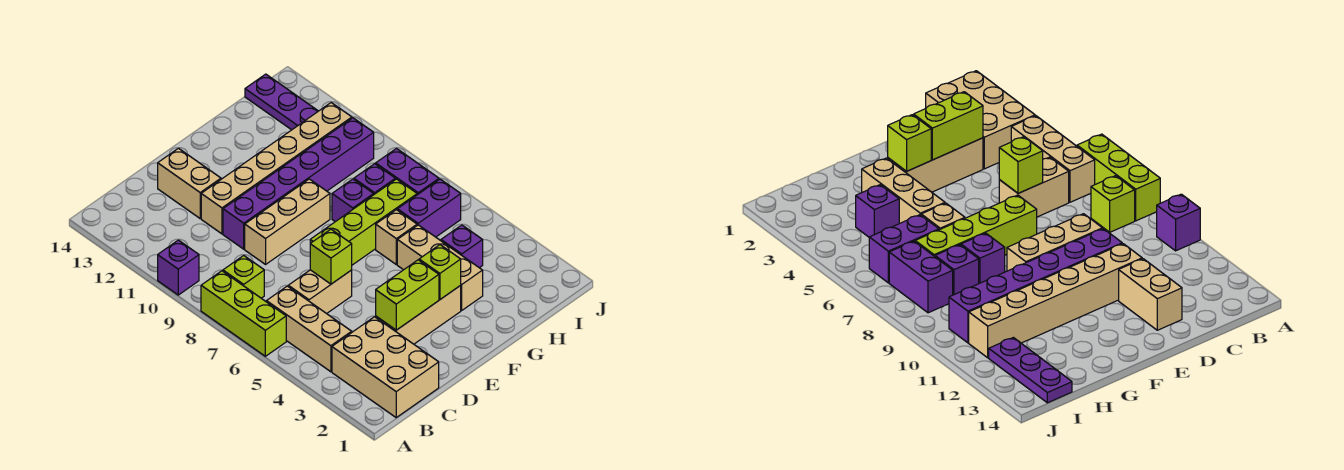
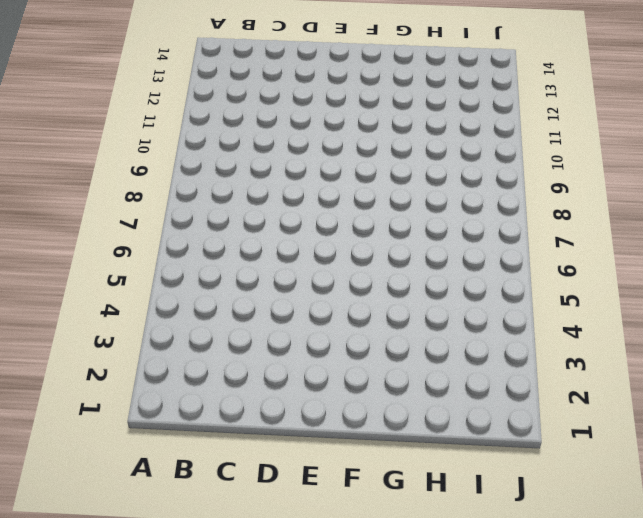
none -> lime 1x3 brick [201,271,286,356]
none -> purple 1x1 brick [158,240,199,295]
none -> tan 2x3 brick [332,317,439,417]

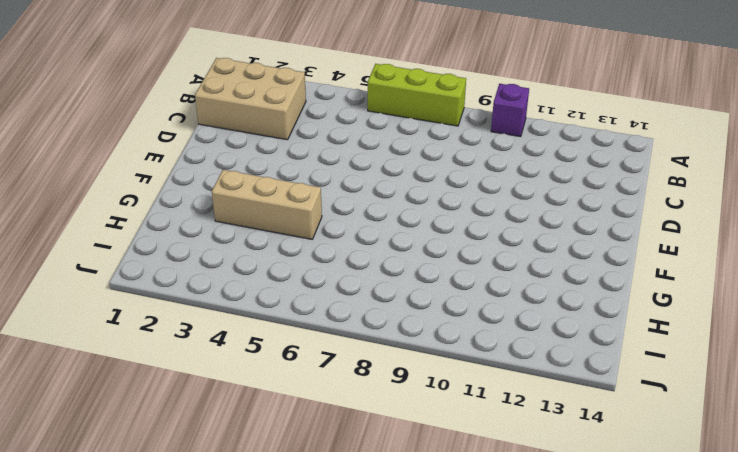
none -> tan 1x3 brick [267,286,352,372]
none -> lime 1x1 brick [223,256,264,298]
none -> tan 1x2 brick [288,270,352,314]

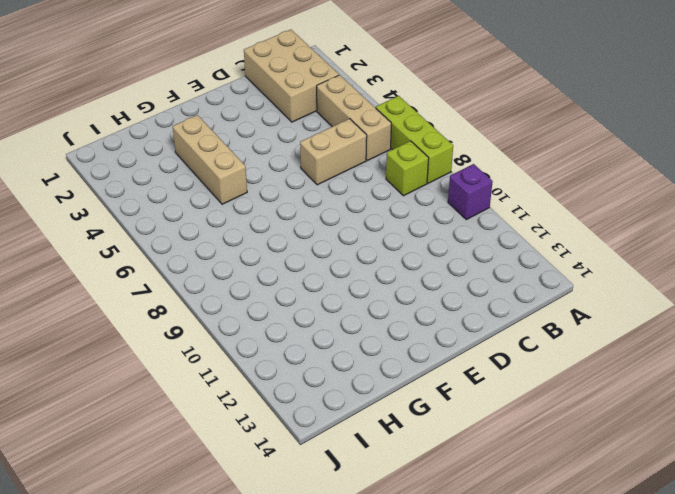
none -> tan 1x3 brick [376,286,461,344]
none -> tan 1x3 brick [245,179,330,264]
none -> purple 1x6 brick [223,118,374,249]

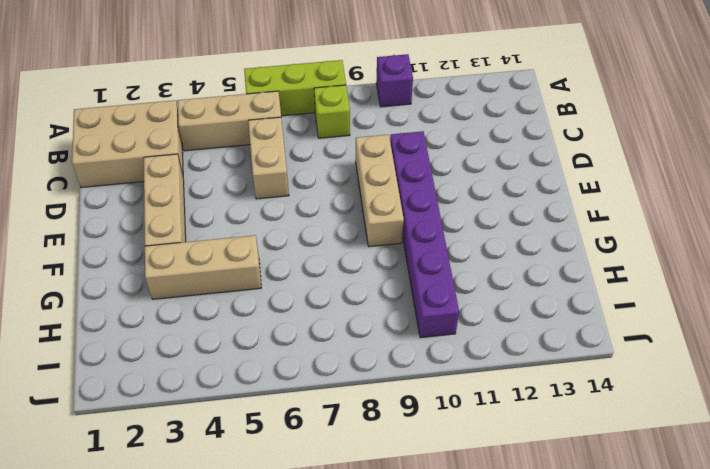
none -> tan 1x6 brick [201,103,352,234]
none -> tan 1x2 brick [158,148,221,218]
none -> lime 1x4 brick [310,179,417,265]

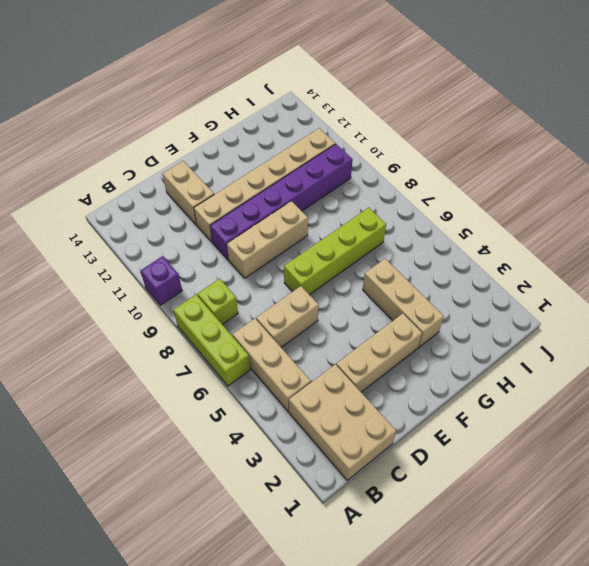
none -> tan 1x1 brick [376,210,417,264]
none -> purple 1x1 brick [332,179,374,222]
none -> purple 1x1 brick [441,225,483,268]

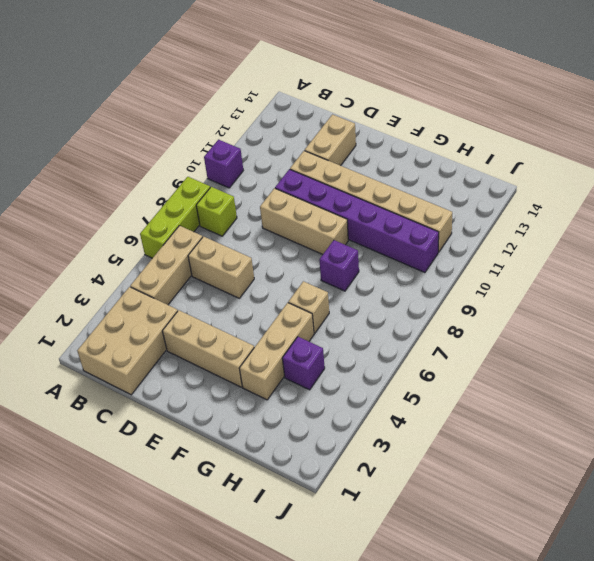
none -> lime 1x4 brick [310,179,417,265]
none -> purple 1x2 brick [397,179,461,237]
none -> purple 1x1 brick [354,164,395,194]

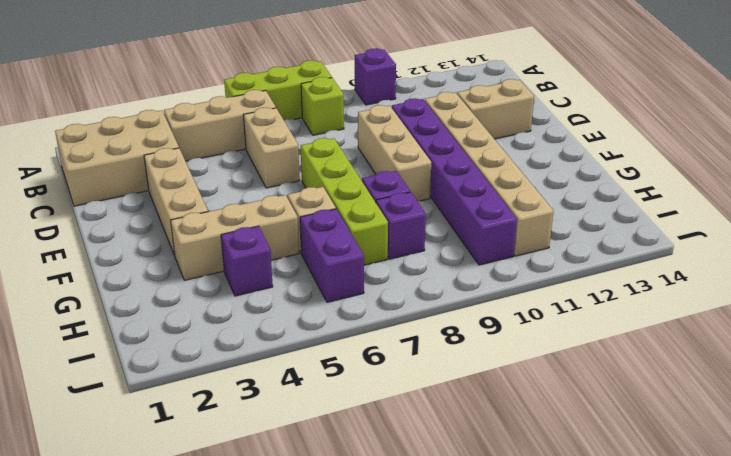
none -> purple 1x2 brick [376,149,439,195]
none -> purple 1x3 plate [245,74,318,130]
none -> lime 1x2 brick [376,260,439,330]

